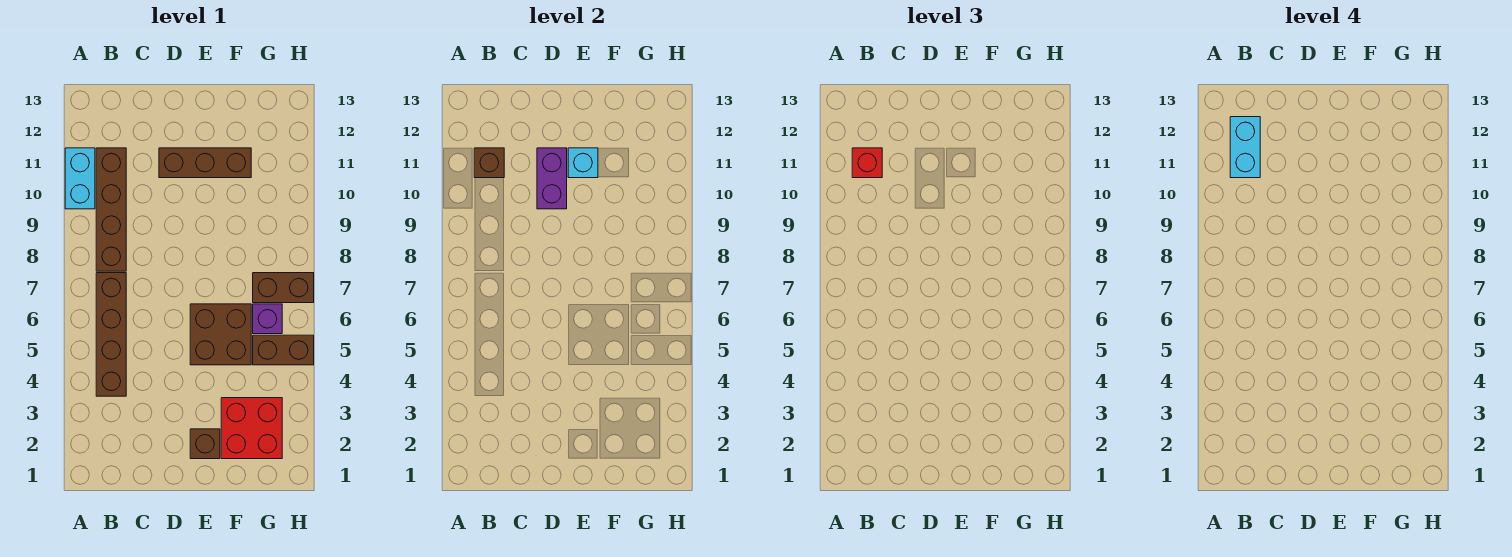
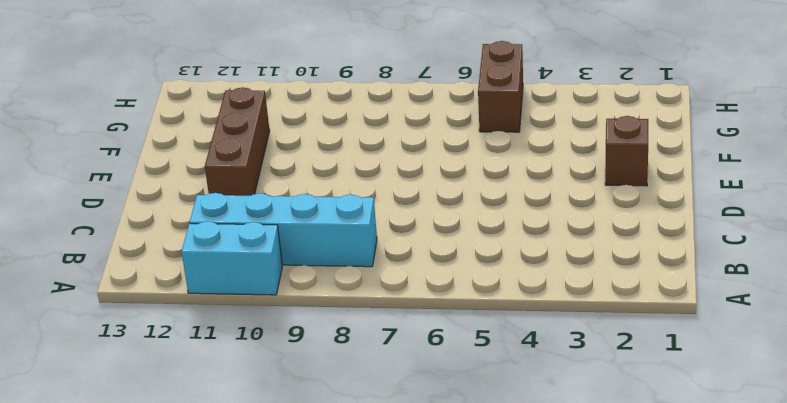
cyan 1x4 brick [190,193,377,267] -> brown 1x4 brick [96,148,126,271]
none -> brown 1x4 brick [96,273,126,396]
none -> brown 2x2 brick [190,304,251,365]
none -> red 2x2 brick [221,398,282,459]

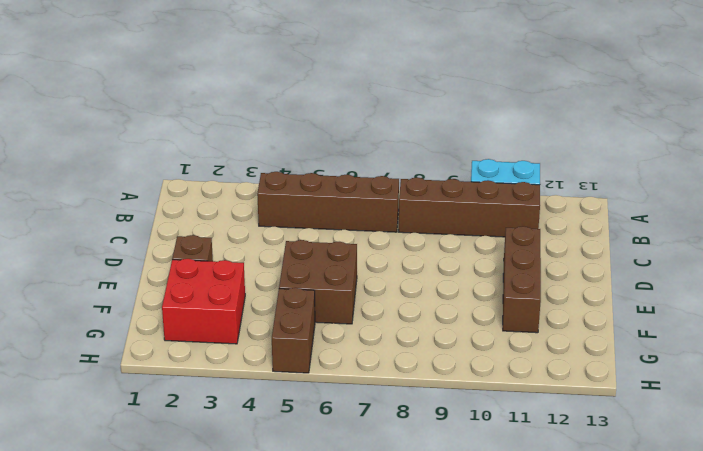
none -> purple 1x1 brick [253,304,282,334]
none -> brown 1x2 brick [253,273,314,303]
none -> brown 1x1 brick [474,148,504,178]

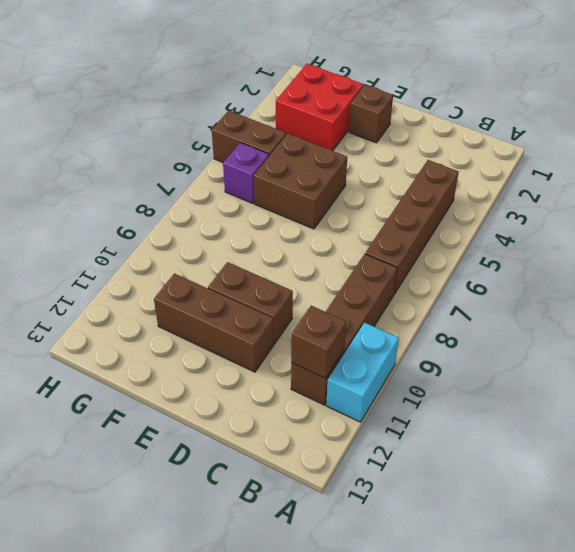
brown 1x2 brick [208,262,293,344] -> brown 1x2 brick moved to [253,273,314,303]
none -> purple 1x2 brick [537,148,567,209]
none -> cyan 1x1 brick [568,148,598,178]
none -> red 1x1 brick [852,148,882,178]

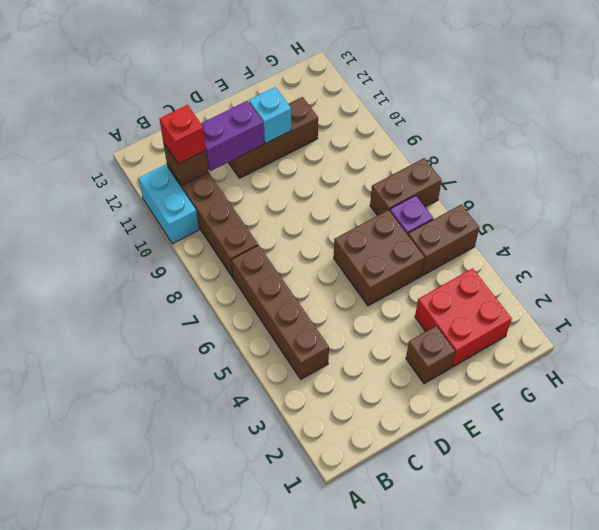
purple 1x2 brick [201,101,264,171] -> purple 1x2 brick turned to [537,148,567,209]
none -> cyan 1x2 brick [1230,117,1260,178]

